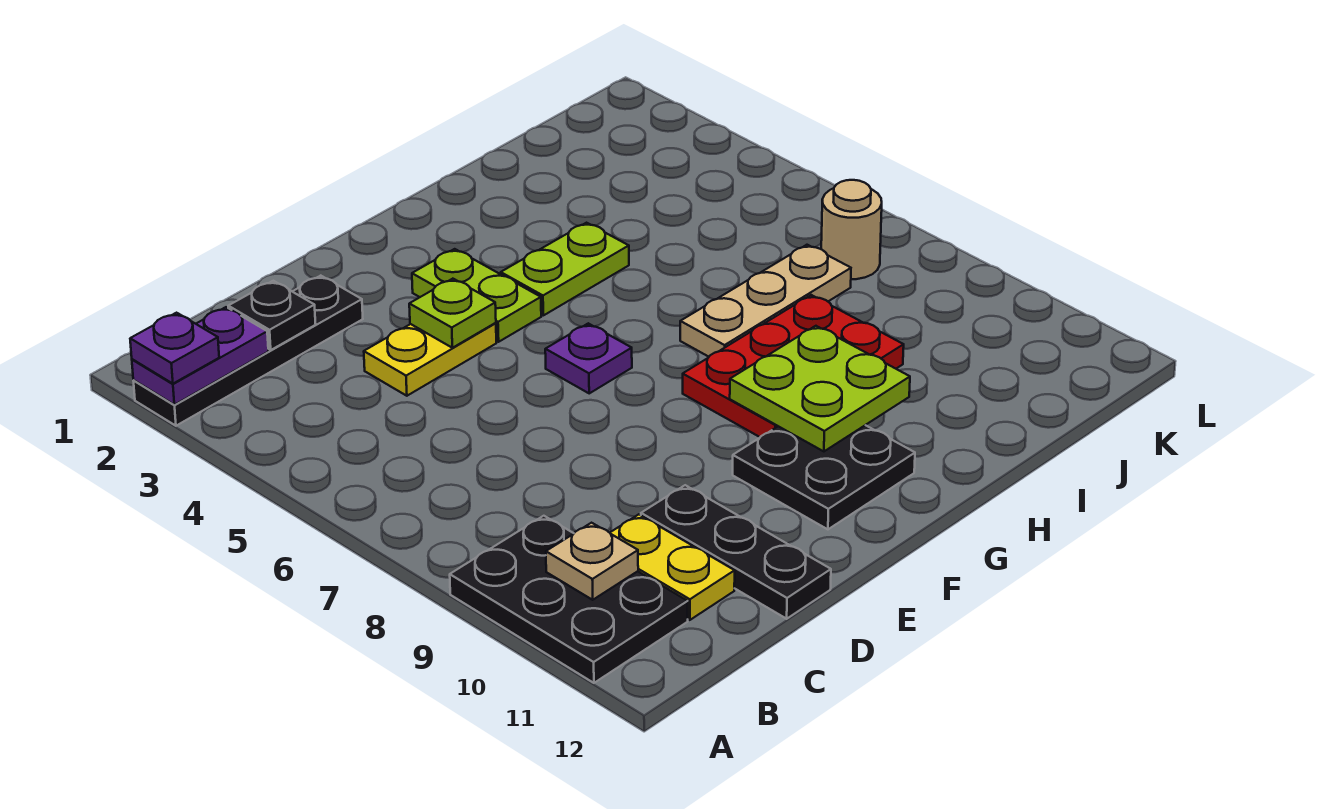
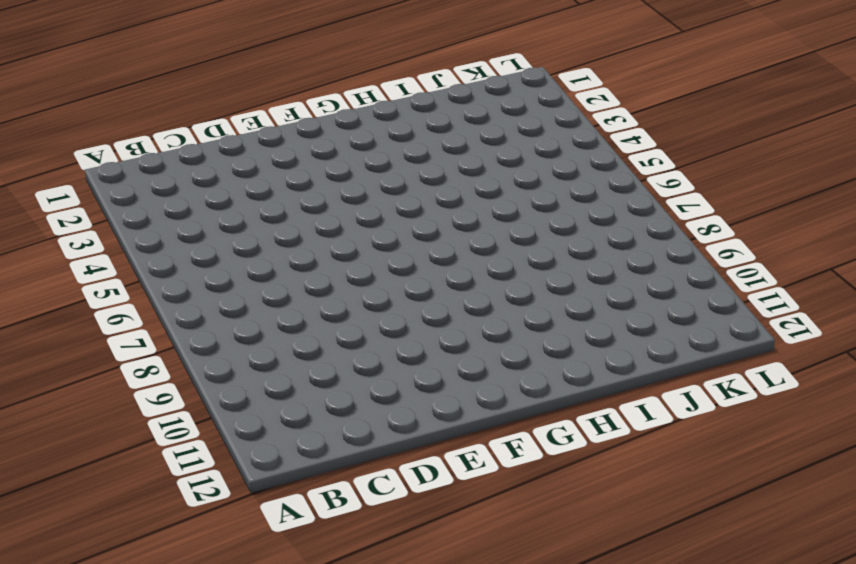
none -> black 1x4 plate [134,276,363,426]
none -> black 2x3 plate [450,516,688,683]
none -> yellow 1x2 plate [610,514,735,620]

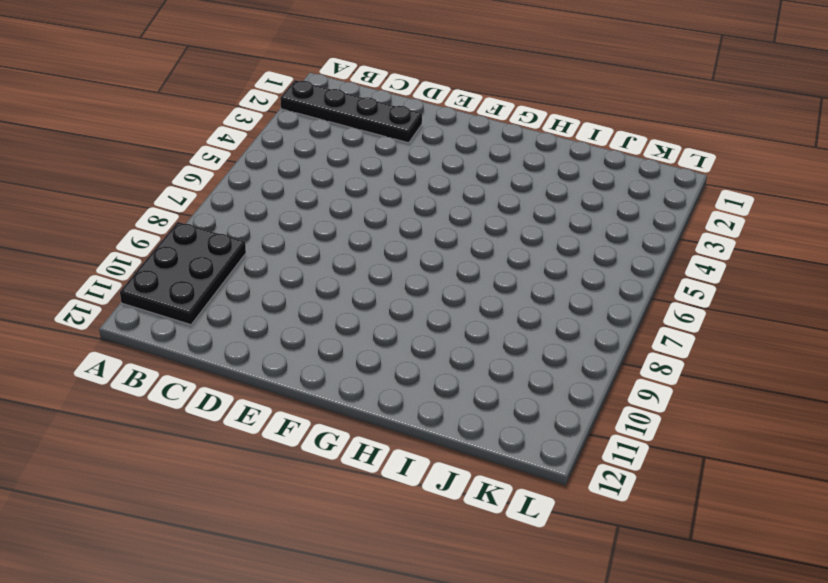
none -> yellow 1x2 plate [610,514,735,620]
none -> yellow 1x2 plate [364,323,496,396]
none -> black 1x3 plate [641,485,831,619]

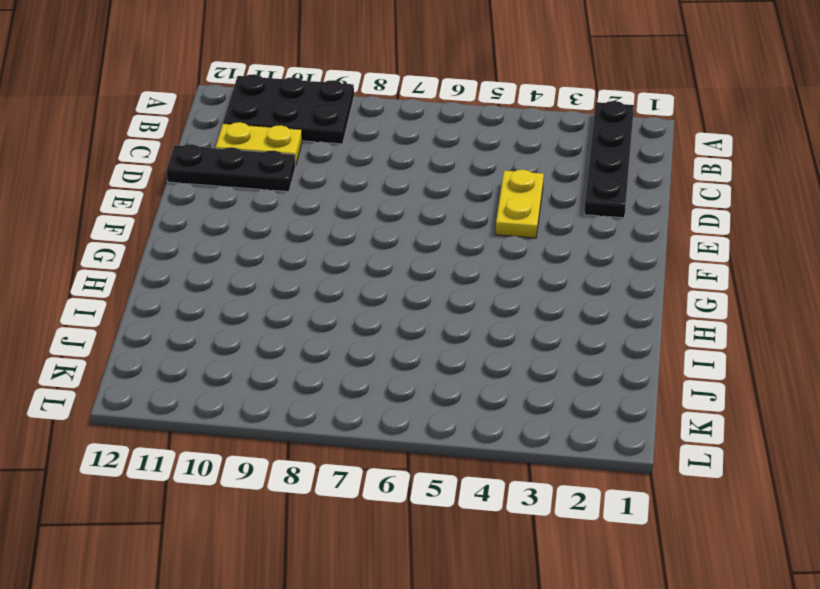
none -> lime 1x2 plate [412,249,541,342]
none -> purple 1x1 plate [545,323,632,393]
none -> black 2x2 plate [733,425,915,529]

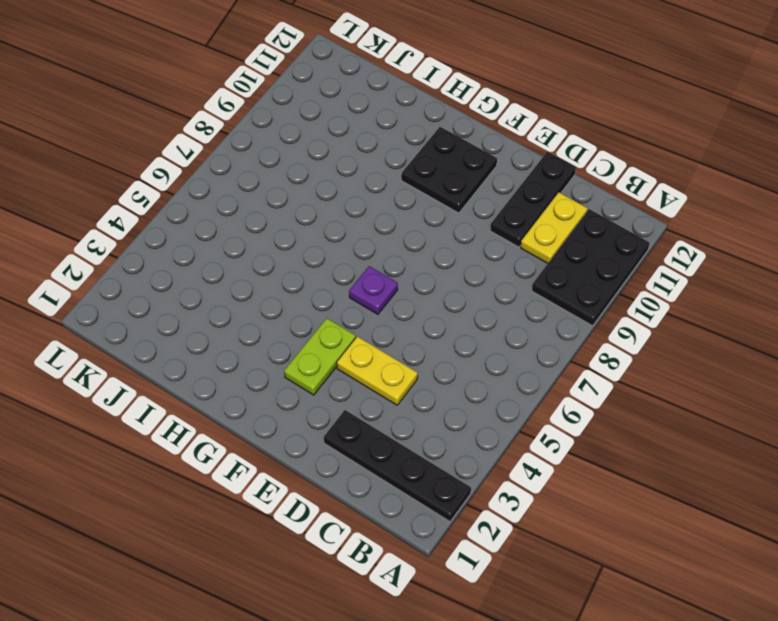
none -> lime 1x2 plate [501,223,629,315]
none -> red 2x3 plate [683,295,904,437]
none -> tan 1x3 plate [680,245,851,357]

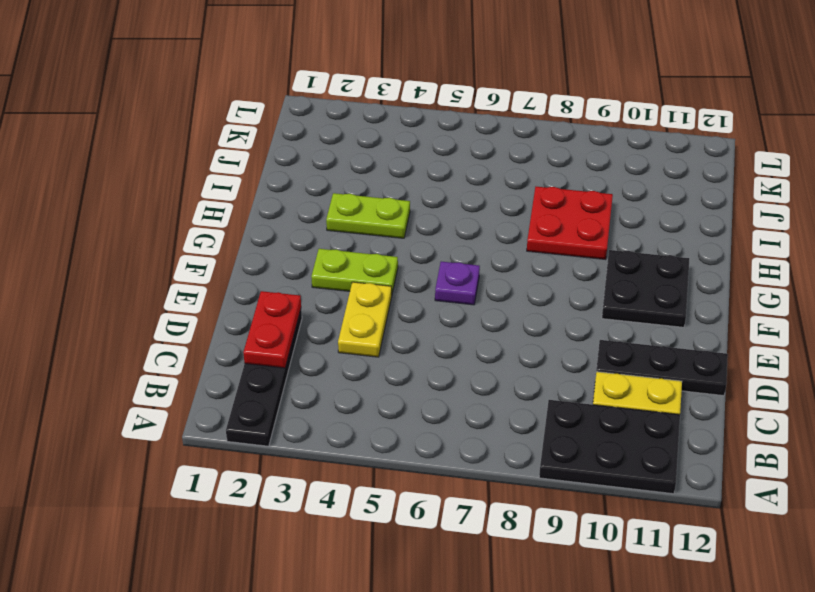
red 1x2 plate [243,291,301,368] -> black 1x1 plate [228,281,316,350]
lime 1x2 plate [326,193,410,238] -> lime 1x2 plate turned to [501,223,629,315]
red 2x2 plate [527,187,613,260] -> red 2x3 plate [683,295,904,437]
none -> tan 1x3 plate [680,245,851,357]
none -> tan 1x1 round brick [821,180,882,279]
none -> purple 1x2 plate [132,307,268,405]

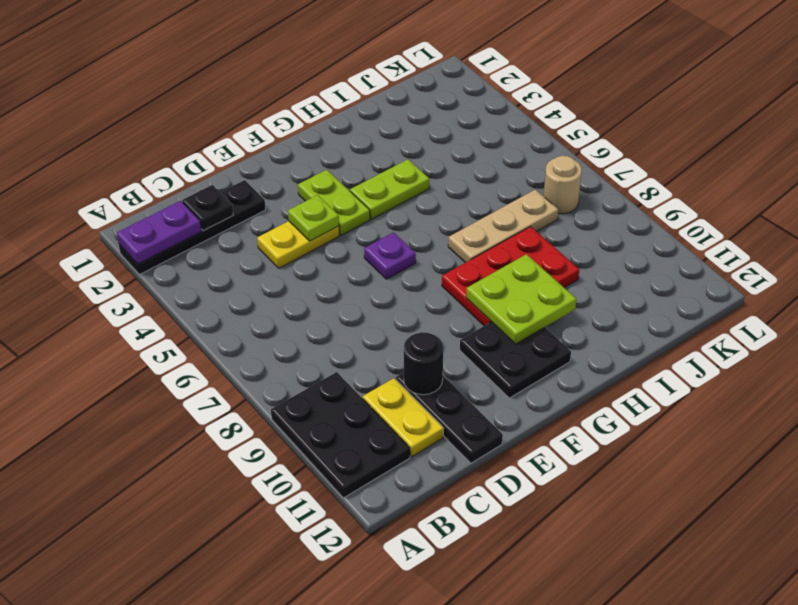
black 1x1 round brick [404,332,443,395] -> none
none -> tan 1x1 plate [546,523,638,600]
none -> purple 1x1 plate [130,313,219,384]

